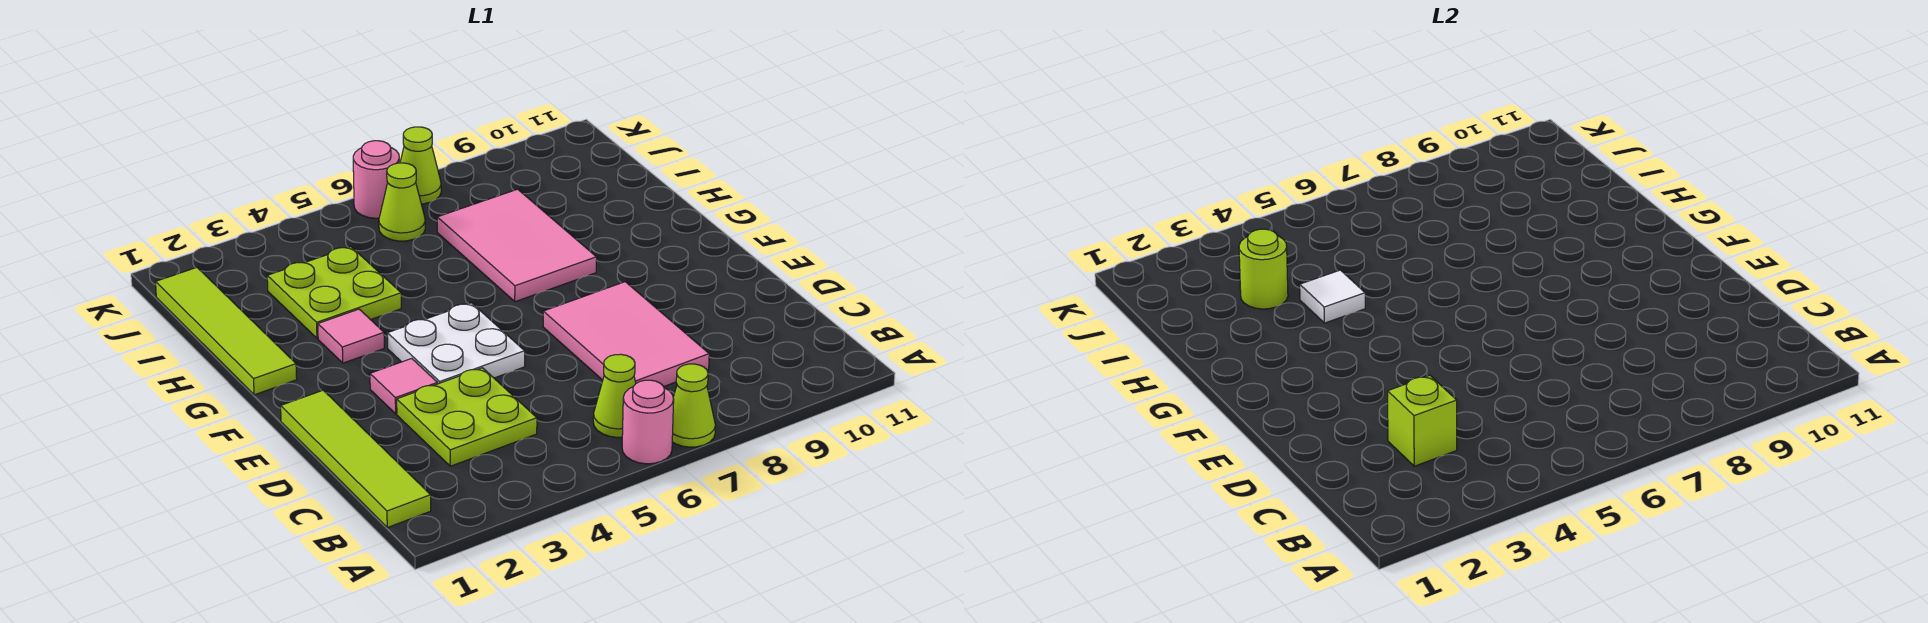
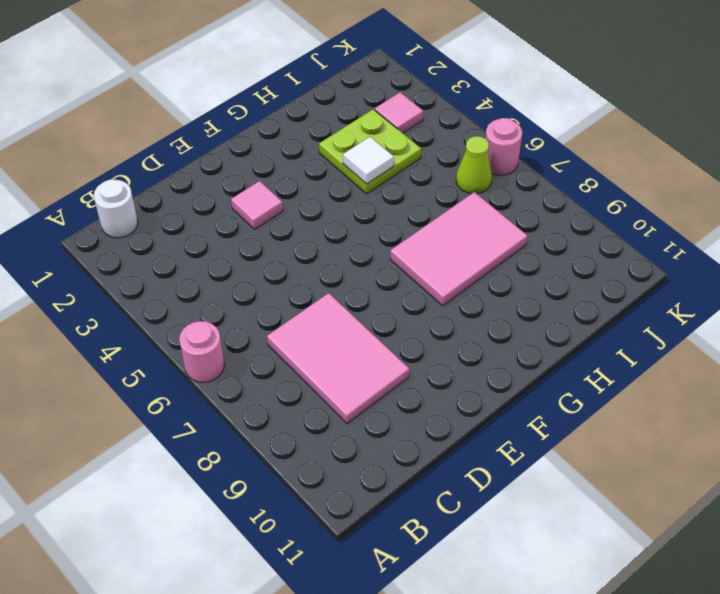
white 1x1 round brick [94,179,138,238] -> lime 1x4 tile [281,390,431,528]
pink 2x3 tile [267,293,409,424] -> pink 2x3 tile turned to [543,282,709,387]
pink 1x1 tile [375,92,423,133] -> pink 1x1 tile moved to [318,309,384,363]
none -> lime 1x1 cone [672,364,716,447]
none -> lime 1x1 cone [593,354,636,437]
none -> lime 2x2 plate [397,368,537,466]

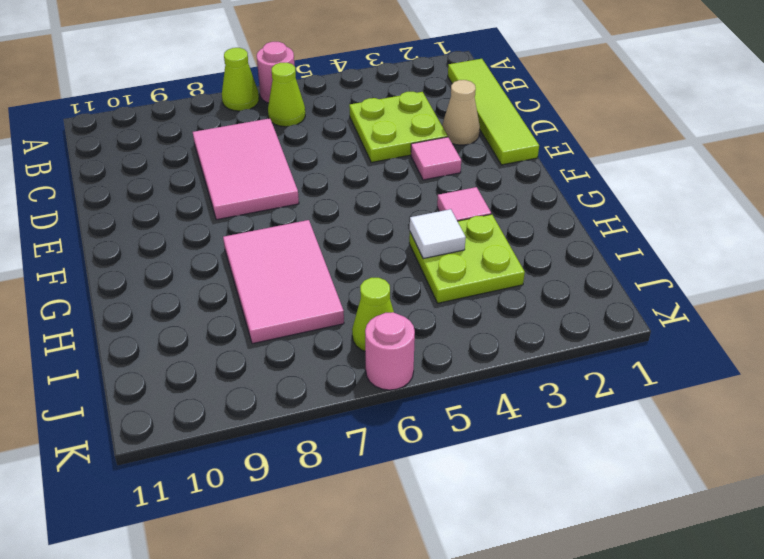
tan 1x1 cone [442,80,480,145] -> none
none -> white 2x2 plate [387,303,525,384]
none -> lime 1x4 tile [156,268,297,395]
none -> lime 1x1 cone [400,127,441,204]

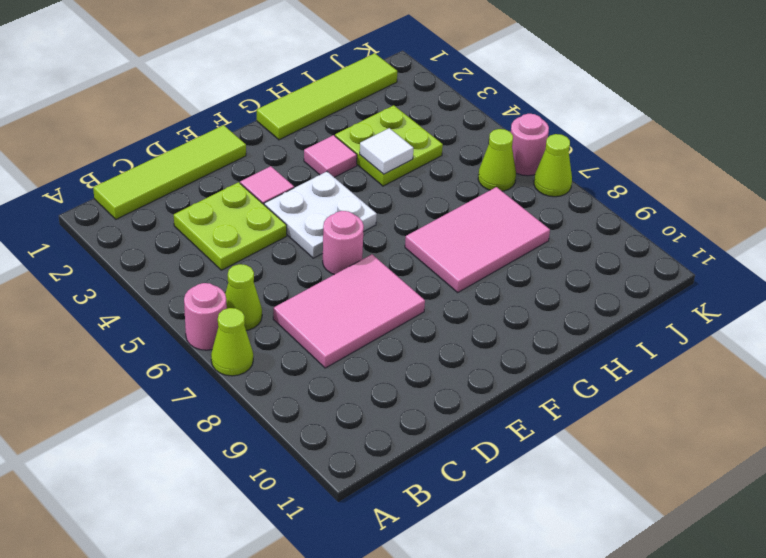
pink 1x1 round brick [323,211,364,275] -> none
none -> lime 1x1 brick [1388,376,1457,466]
none -> lime 1x1 round brick [1239,229,1288,309]

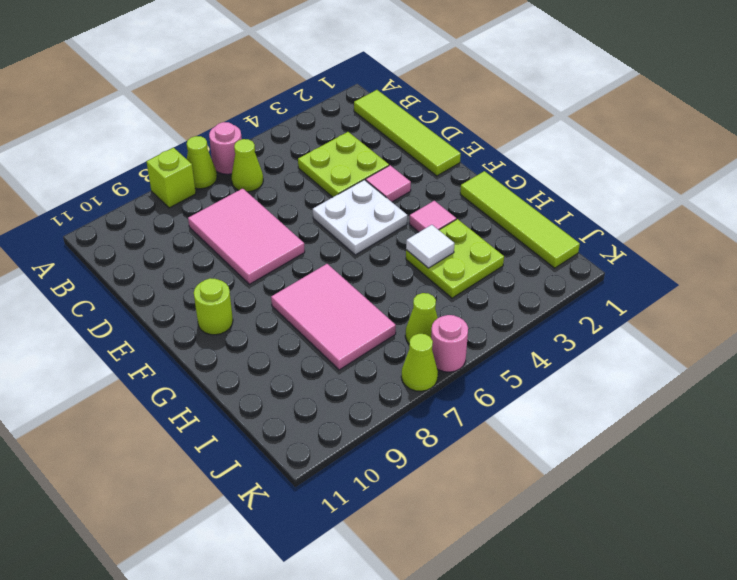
lime 1x1 brick [147,148,196,208] -> lime 1x1 brick moved to [1388,376,1457,466]
lime 1x1 round brick [194,278,233,335] -> lime 1x1 round brick moved to [1239,229,1288,309]

